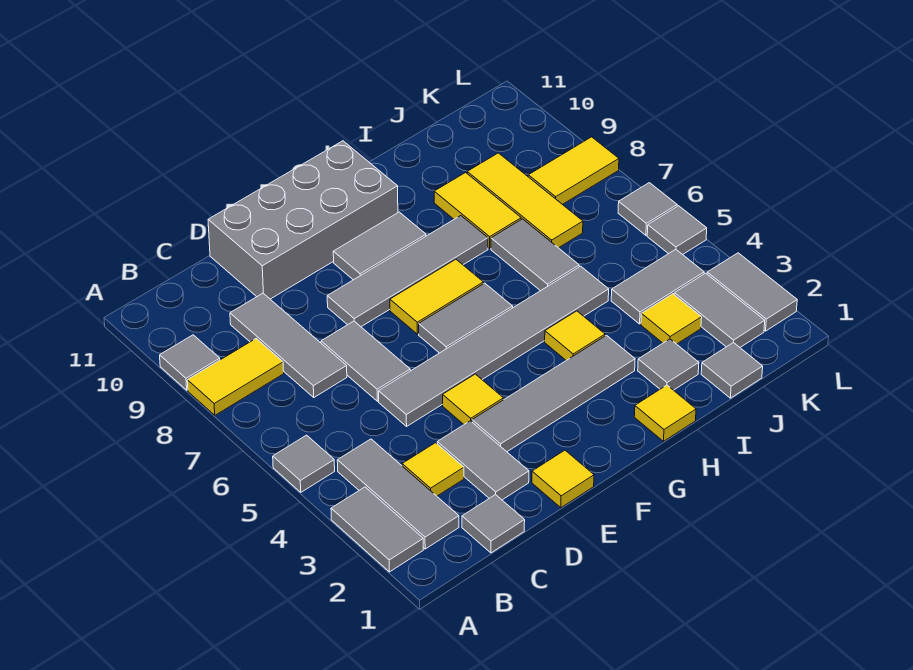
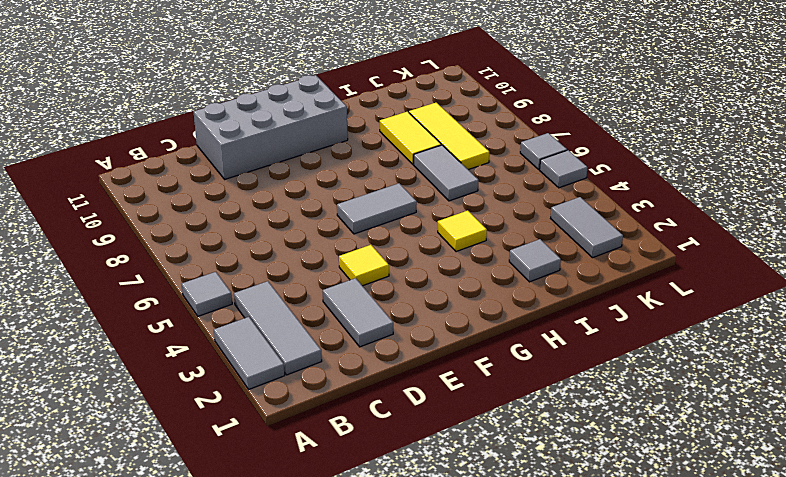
none -> yellow 1x2 tile [187,339,284,415]
none -> grey 1x1 tile [160,335,220,390]
none -> grey 1x1 tile [462,495,525,553]
none -> yellow 1x1 tile [402,443,464,496]

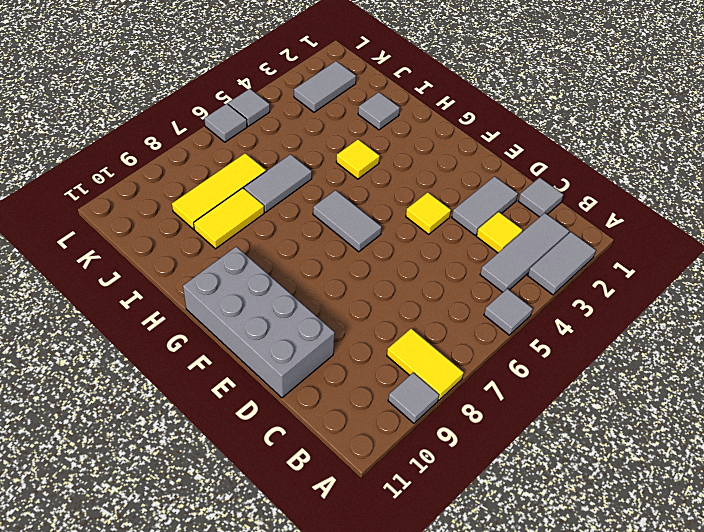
none -> grey 1x3 tile [230,293,347,397]
none -> grey 1x6 tile [379,266,609,426]
none -> grey 1x2 tile [321,321,410,401]
none -> yellow 1x1 tile [532,450,594,508]

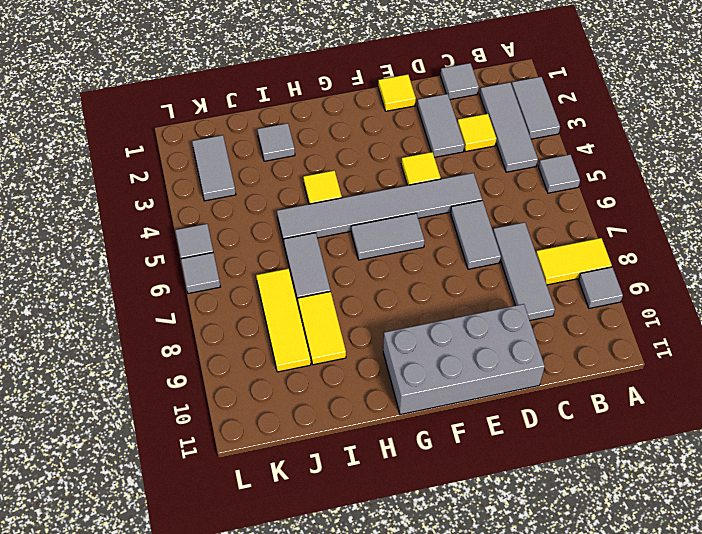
none -> grey 1x4 tile [472,335,635,452]
none -> grey 1x4 tile [327,216,488,327]
none -> yellow 1x2 tile [390,259,483,334]
none -> grey 1x2 tile [333,212,426,280]

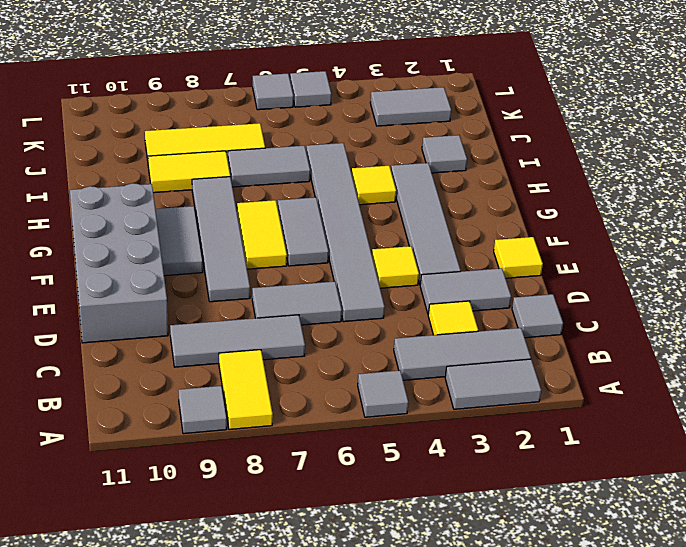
none -> yellow 1x1 tile [634,385,696,441]
none -> grey 1x1 tile [701,342,763,398]
none -> yellow 1x1 tile [641,294,702,344]
none -> grey 1x2 tile [611,249,704,324]

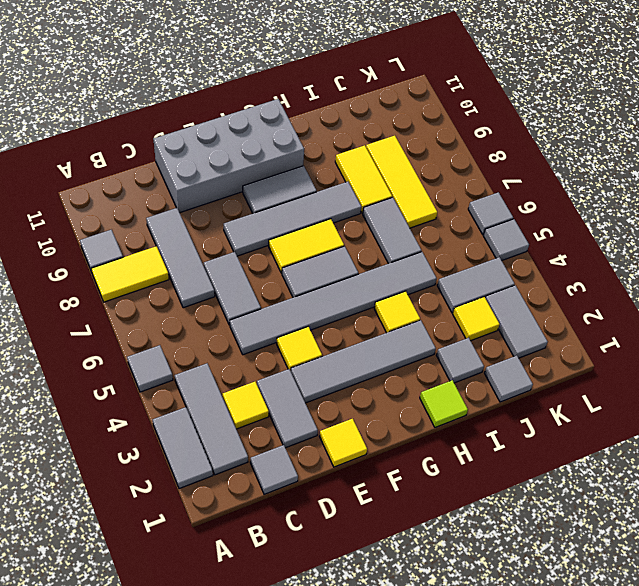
lime 1x1 tile [420,380,468,427] -> yellow 1x1 tile [634,385,696,441]
none -> yellow 1x2 tile [528,137,619,205]
none -> grey 1x2 tile [707,253,797,331]

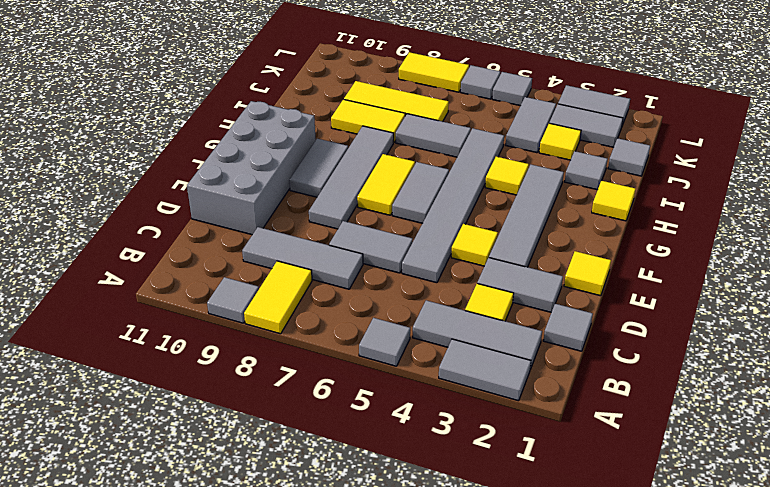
yellow 1x2 tile [399,52,469,92] -> yellow 1x2 tile turned to [528,137,619,205]

